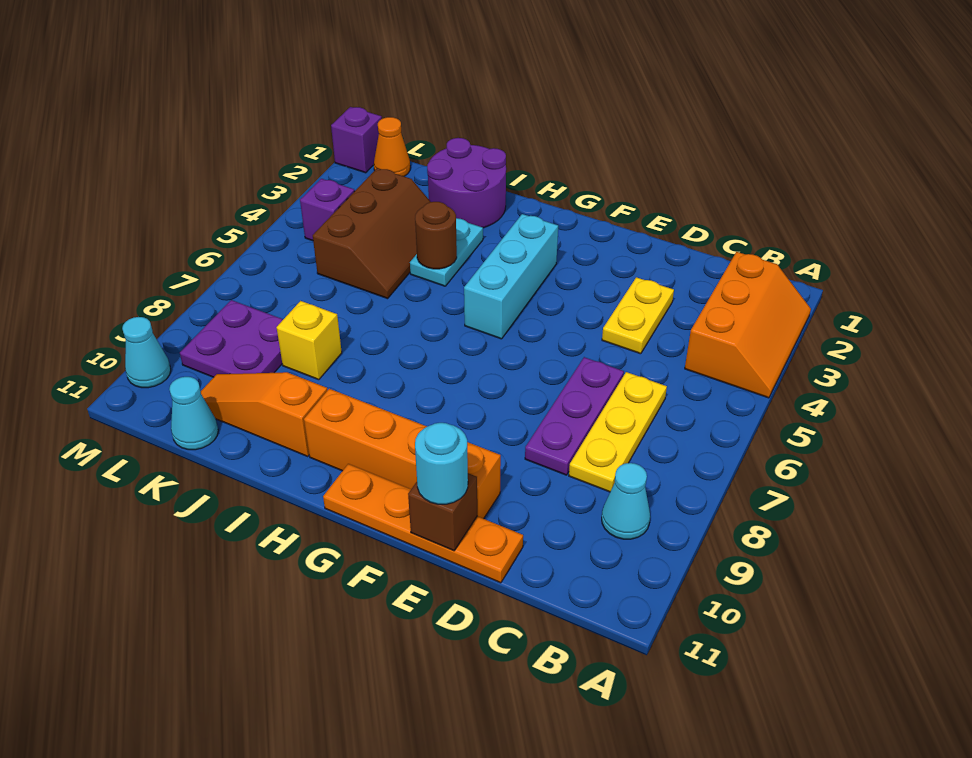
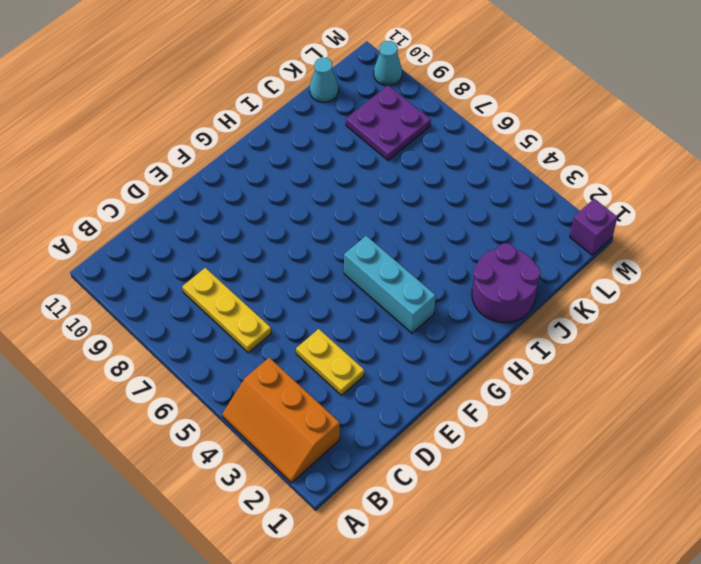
none -> cyan 1x1 cone [602,463,650,539]
none -> purple 1x3 plate [525,357,624,475]
none -> orange 1x4 plate [323,464,523,583]

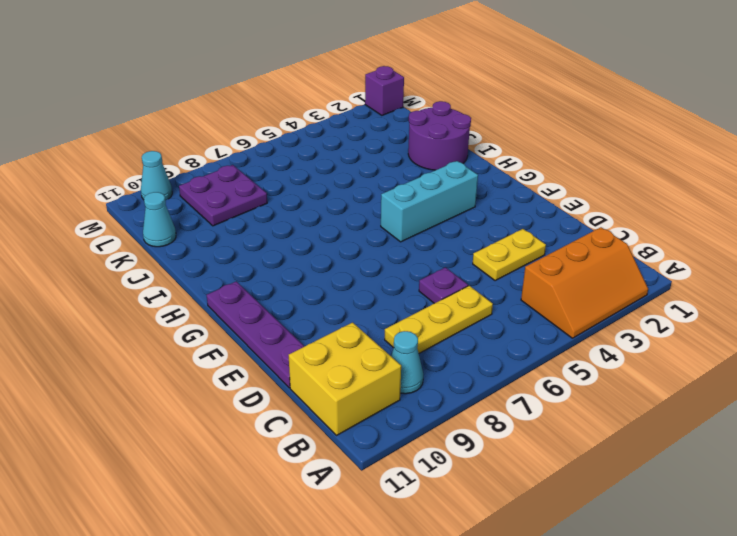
yellow 2x2 brick [289,322,401,436] -> none
purple 1x1 plate [419,267,468,303] -> purple 1x3 plate [525,357,624,475]
purple 1x4 plate [207,281,304,388] -> orange 1x4 plate [323,464,523,583]
none -> orange 1x4 brick [304,389,501,519]
none -> cyan 1x2 plate [410,218,483,286]
none -> orange 1x3 slope [201,372,328,456]

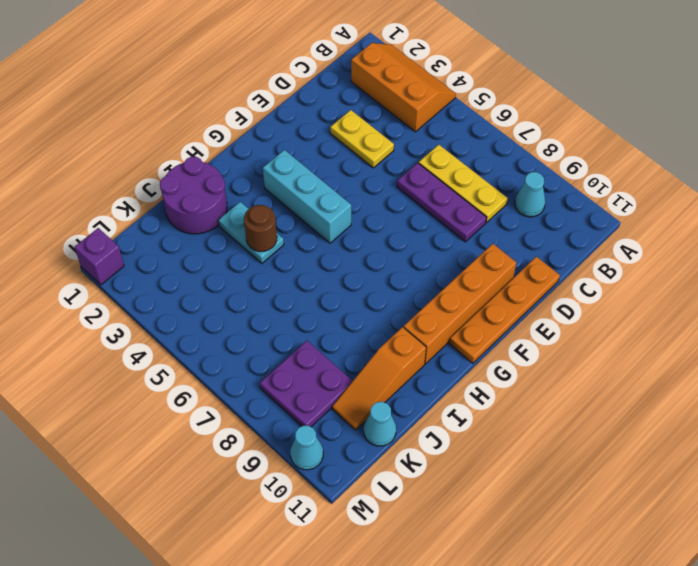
none -> brown 2x3 slope [313,168,431,299]
none -> yellow 1x1 brick [276,301,342,380]
none -> orange 1x1 cone [374,117,410,176]

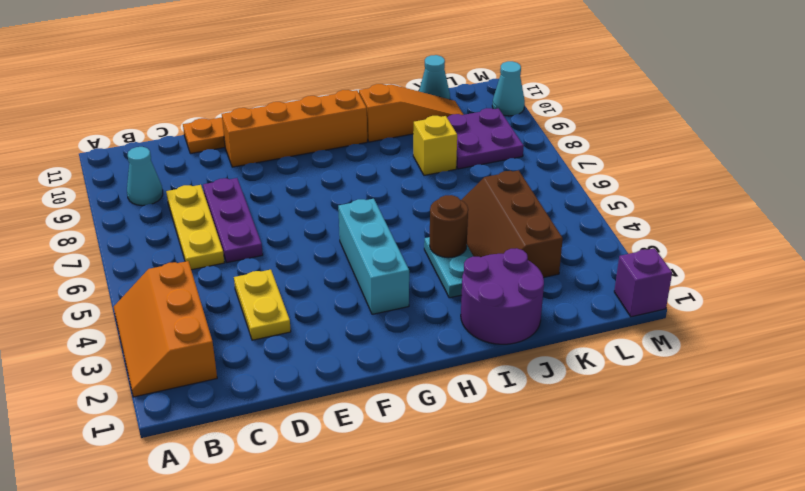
none -> orange 1x1 cone [374,117,410,176]
none -> purple 1x1 brick [300,179,355,241]
none -> brown 1x1 brick [408,473,477,551]

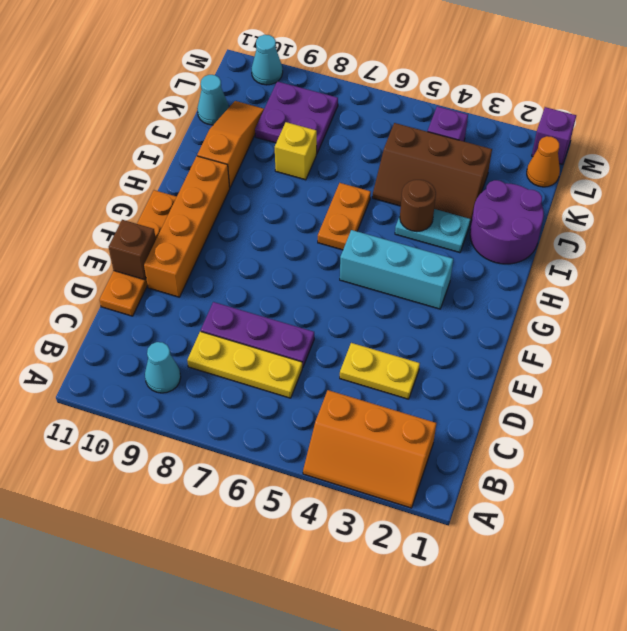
orange 1x2 plate [318,183,371,250] -> none
none -> cyan 1x1 round brick [415,423,468,504]

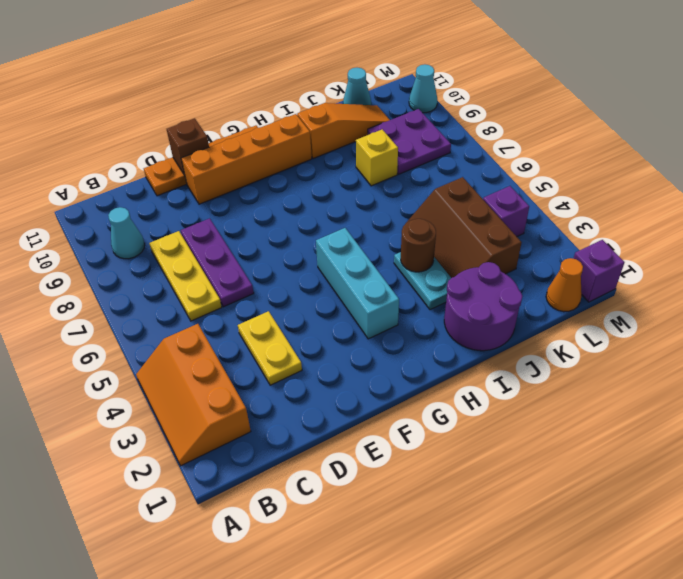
none -> cyan 1x1 round brick [415,423,468,504]

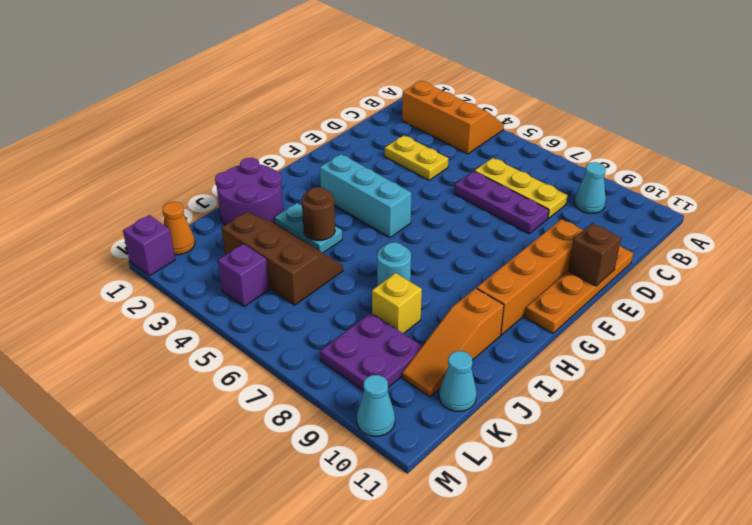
cyan 1x1 round brick [377,242,411,286] -> cyan 1x1 round brick moved to [415,423,468,504]

